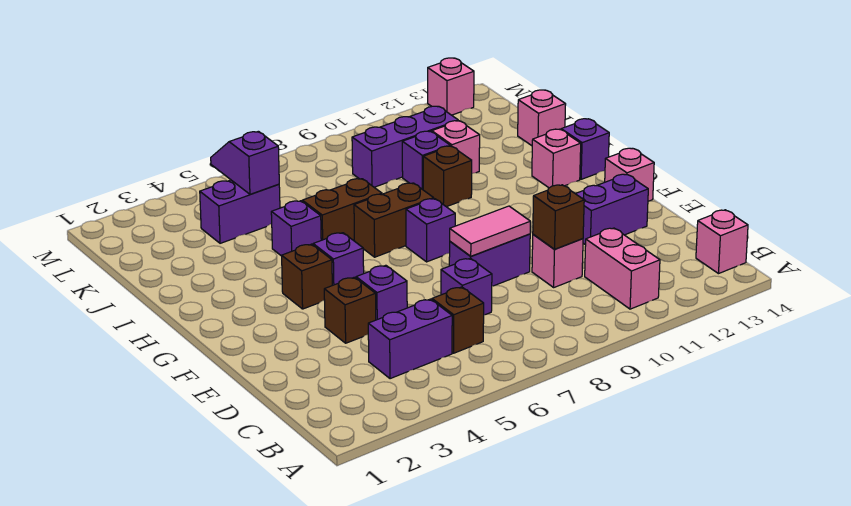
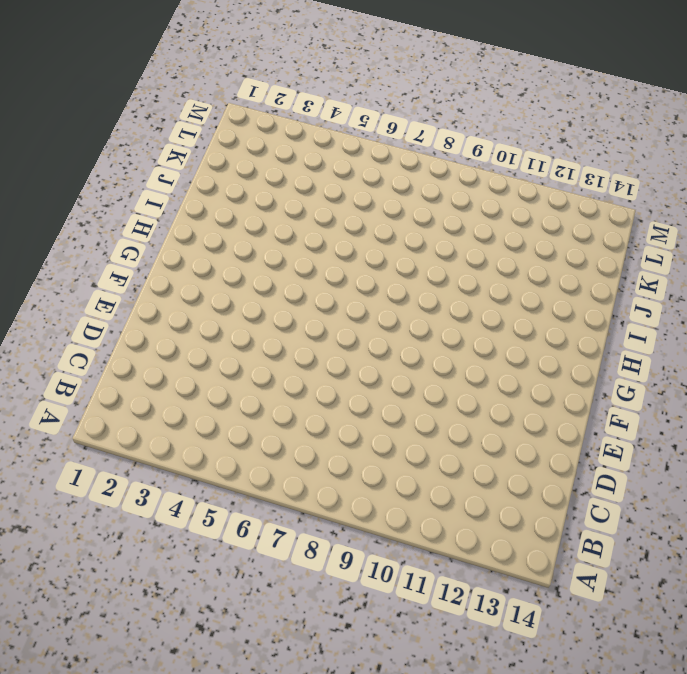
none -> pink 1x2 brick [585,228,660,309]
none -> pink 1x1 brick [696,210,748,274]
none -> purple 1x2 brick [368,299,452,379]

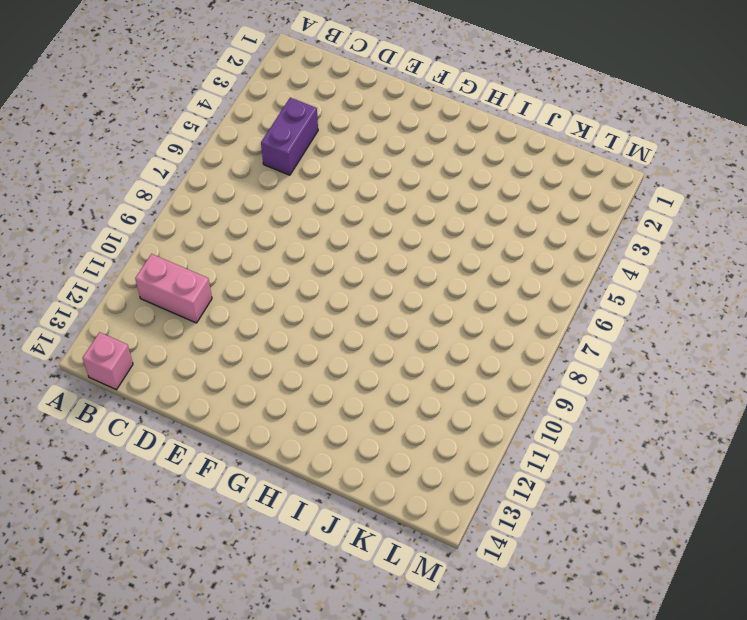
none -> brown 1x1 brick [432,287,484,353]
none -> purple 1x1 brick [441,258,492,315]
none -> pink 1x1 brick [532,235,583,287]

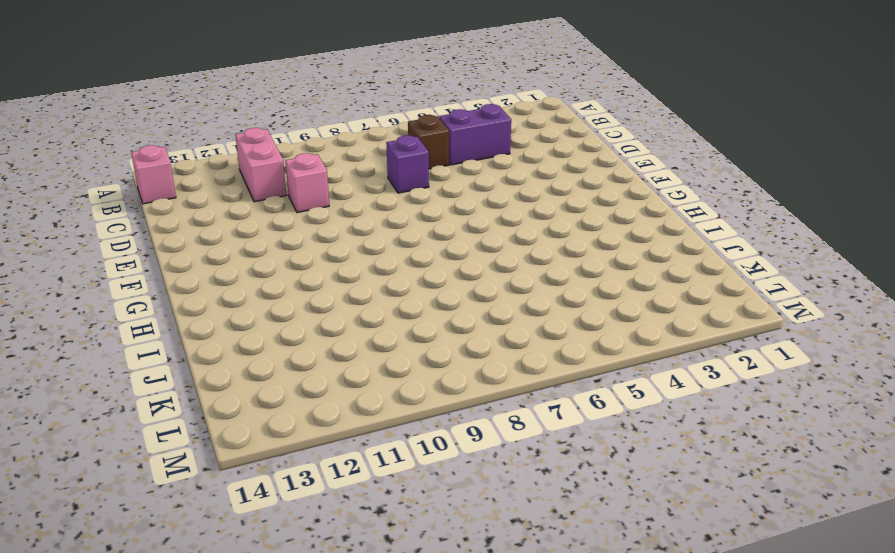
none -> brown 1x1 brick [324,277,376,343]
none -> purple 1x1 brick [356,265,407,320]
none -> purple 1x2 brick [449,234,530,286]

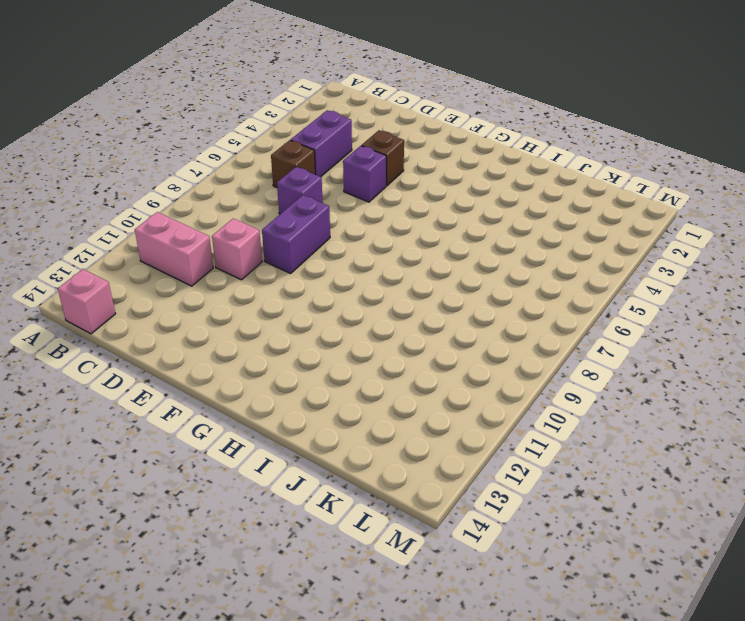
none -> purple 1x2 brick [576,174,648,245]
none -> pink 1x1 brick [605,148,654,201]
none -> brown 1x1 brick [282,244,332,309]

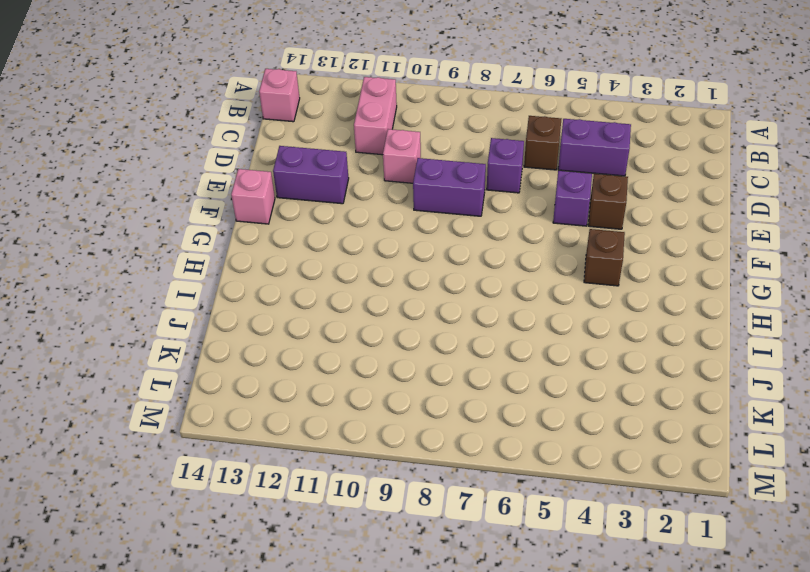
none -> purple 1x1 brick [313,233,364,285]
none -> purple 1x1 brick [406,199,455,262]
none -> brown 1x2 brick [354,183,434,257]

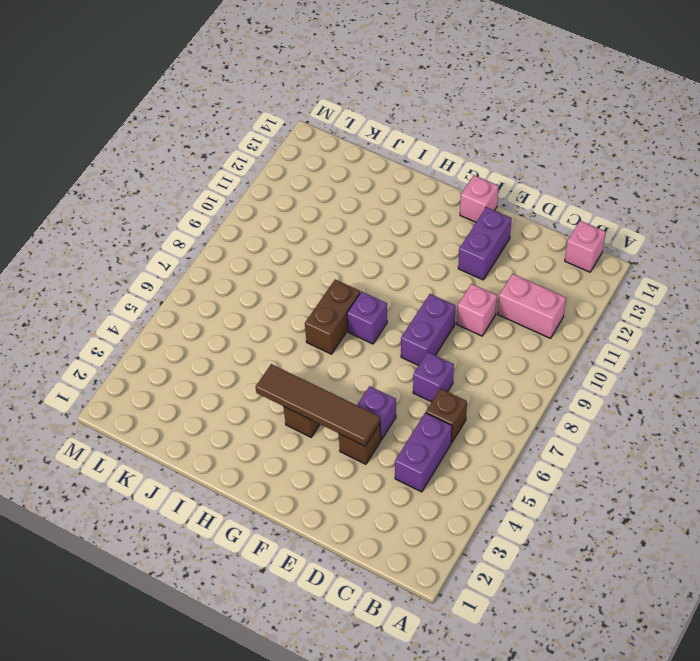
brown 1x4 tile [256,364,380,446] -> none
none -> purple 1x1 brick [313,233,364,285]
none -> pink 1x1 brick [532,129,581,188]
none -> purple 1x1 brick [561,119,609,179]

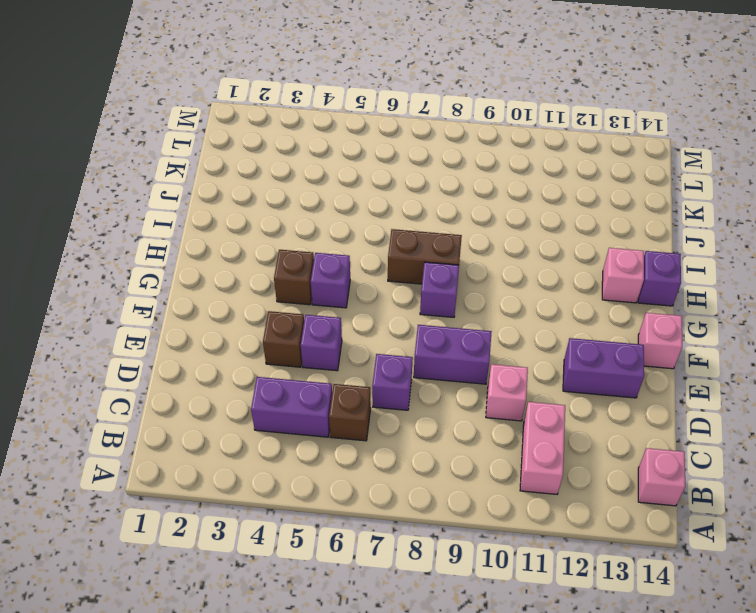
none -> purple 1x1 brick [271,201,321,256]
none -> brown 1x2 brick [302,179,382,241]
none -> brown 1x1 brick [423,146,472,207]

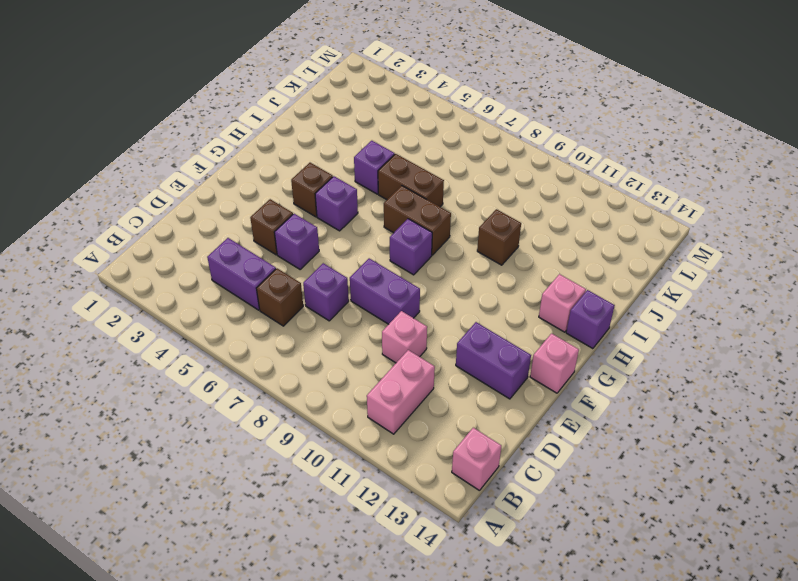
none -> purple 1x1 brick [402,131,450,190]
none -> pink 1x1 brick [432,121,480,173]
none -> pink 1x1 brick [518,90,566,146]

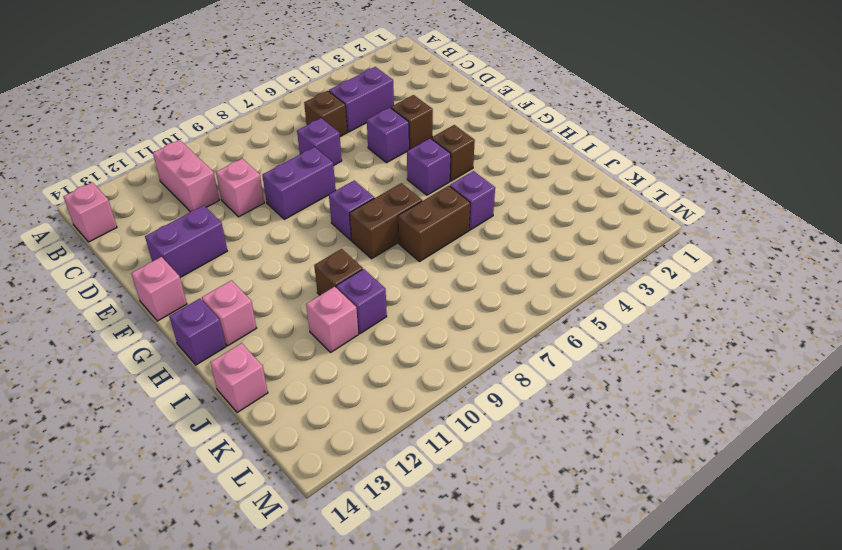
none -> purple 1x2 brick [200,180,280,243]
none -> purple 1x3 brick [352,106,458,187]
none -> pink 1x1 brick [428,58,474,115]

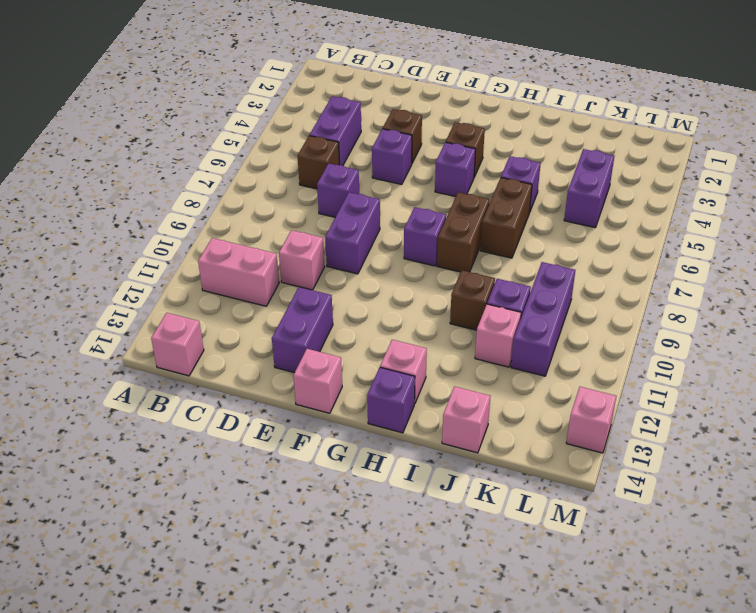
none -> brown 1x1 brick [533,185,584,249]
none -> pink 1x2 tile [450,206,530,256]
none -> purple 1x2 slope [211,131,279,194]

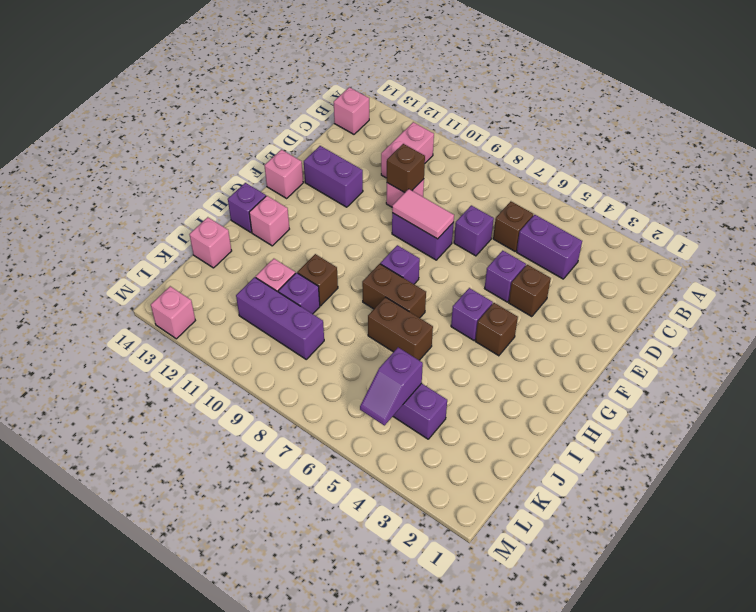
none -> purple 1x1 brick [271,201,321,256]

